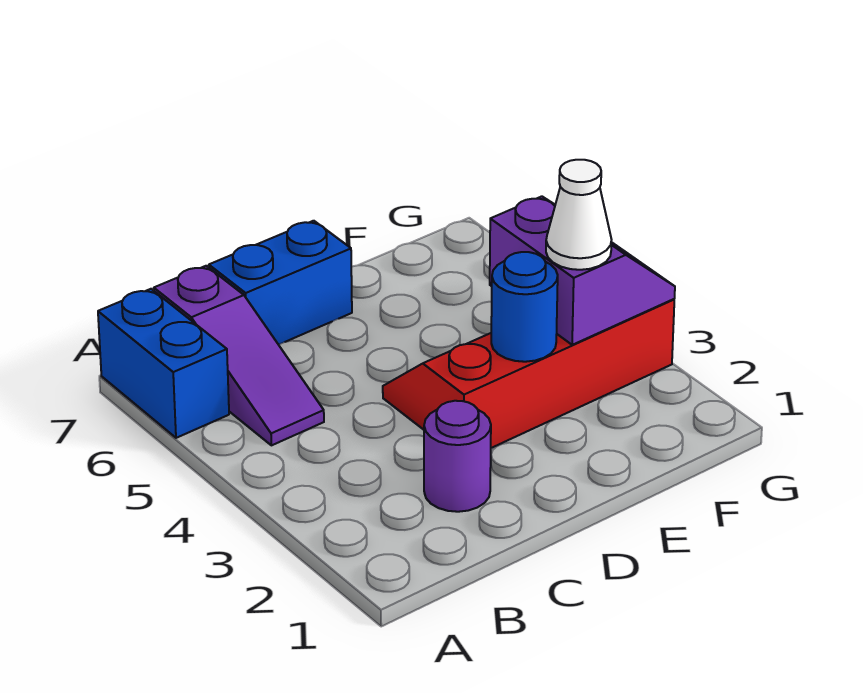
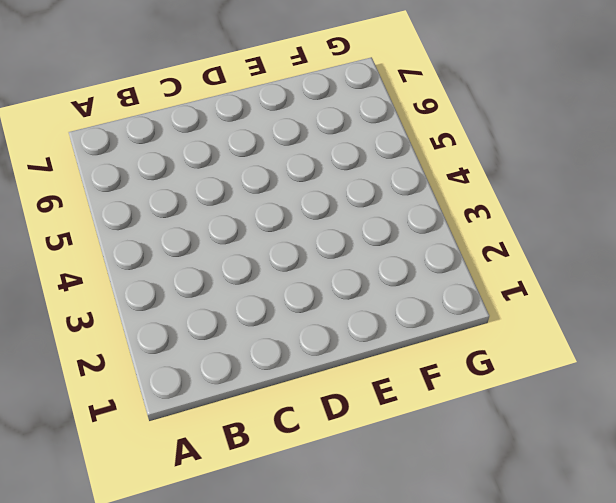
none -> blue 1x2 brick [98,289,229,438]
none -> purple 1x3 slope [154,266,324,445]

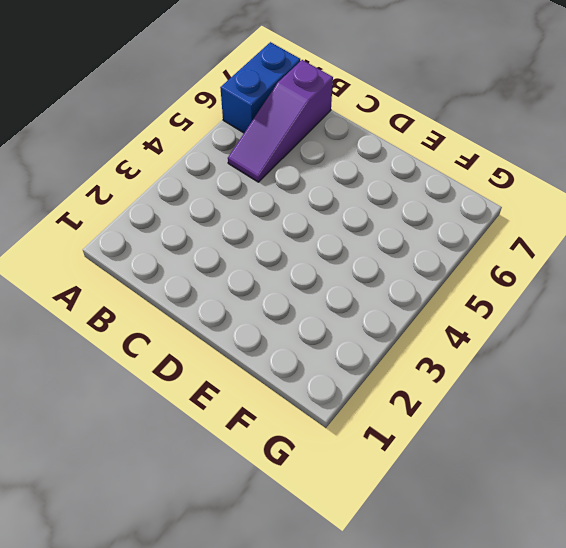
none -> purple 1x1 round brick [424,401,491,512]
none -> blue 1x2 brick [209,221,352,345]

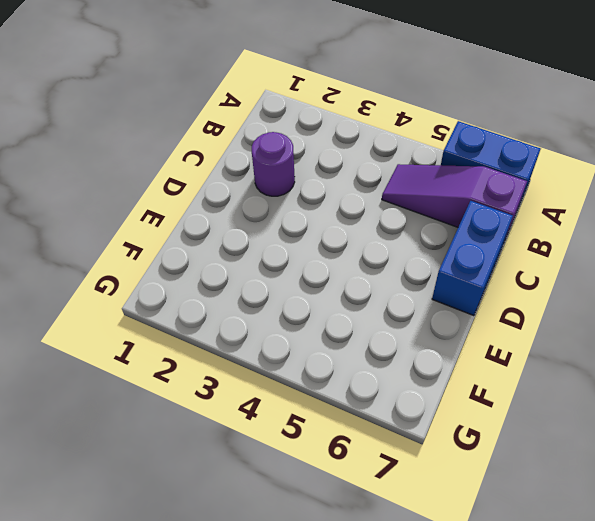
none -> red 2x4 slope [383,299,674,448]
none -> blue 1x1 round brick [491,252,558,362]

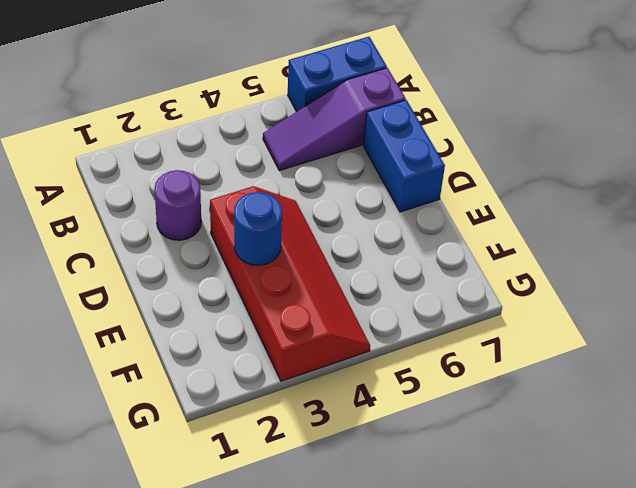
none -> purple 2x2 slope [490,196,675,345]
none -> white 1x1 cone [546,160,612,270]

